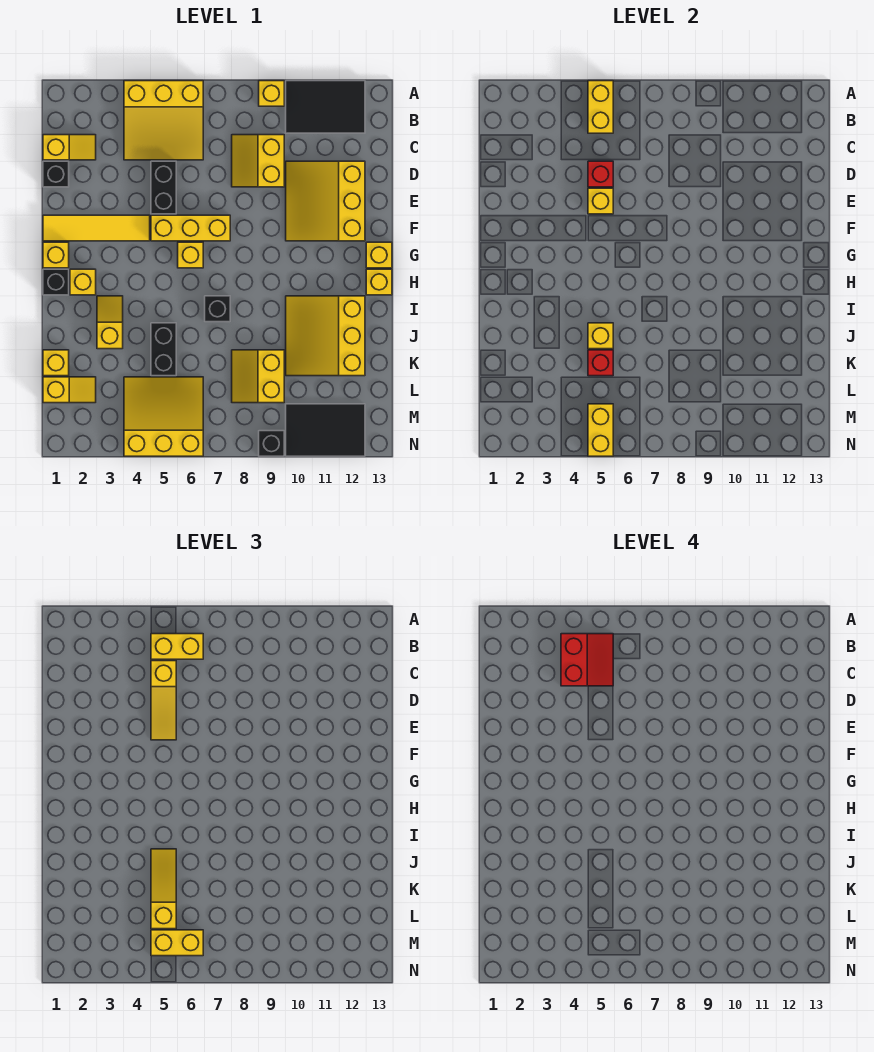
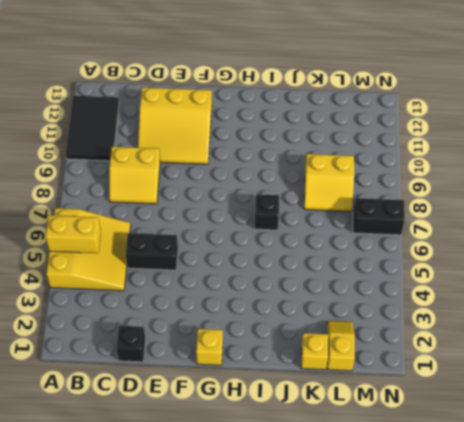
black 1x2 brick [353,198,405,235] -> black 1x2 brick moved to [151,323,176,376]
none -> yellow 1x1 brick [259,81,284,106]
none -> yellow 1x2 slope [43,135,96,160]
none -> yellow 1x4 tile [43,215,150,241]
none -> yellow 1x3 brick [151,215,230,241]

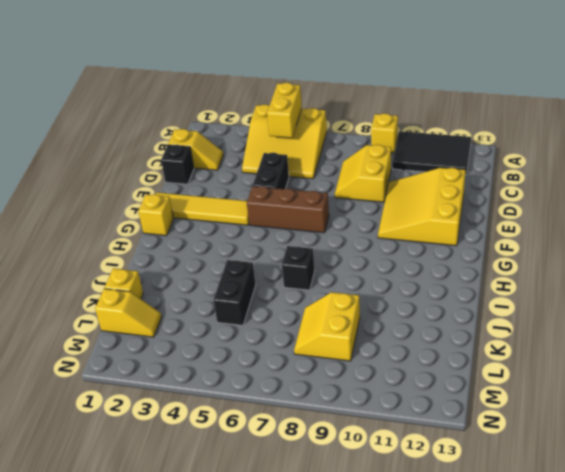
brown 1x3 brick [247,186,329,233] -> yellow 1x3 brick [151,215,230,241]
none -> yellow 1x1 brick [178,242,203,268]
none -> yellow 1x1 brick [366,242,392,268]
none -> black 1x1 brick [43,269,69,295]
none -> yellow 1x1 brick [70,269,96,295]

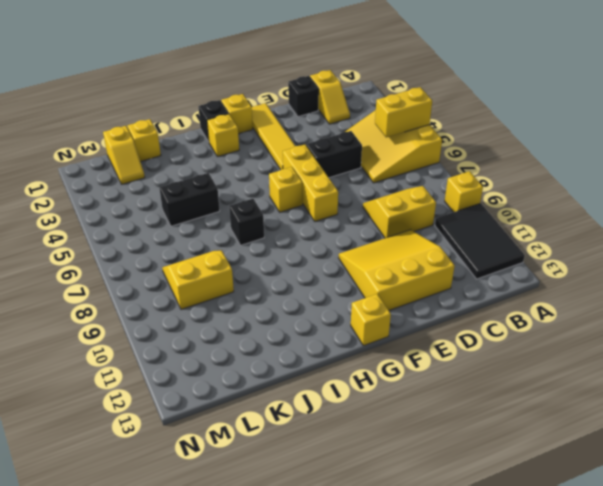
none -> yellow 1x1 brick [366,269,392,295]
none -> yellow 1x2 slope [97,296,123,349]
none -> yellow 3x3 slope [286,296,365,376]
none -> yellow 3x3 slope [124,377,203,456]

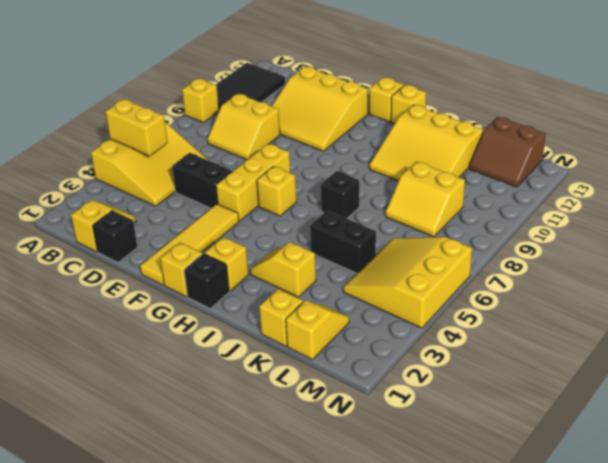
brown 2x2 slope [469,117,546,187] -> black 2x3 tile [286,404,365,456]
none -> black 1x1 brick [259,431,284,456]
none -> red 1x1 brick [588,161,613,187]
none -> yellow 1x1 brick [588,188,613,214]
none -> yellow 1x1 brick [588,323,613,349]

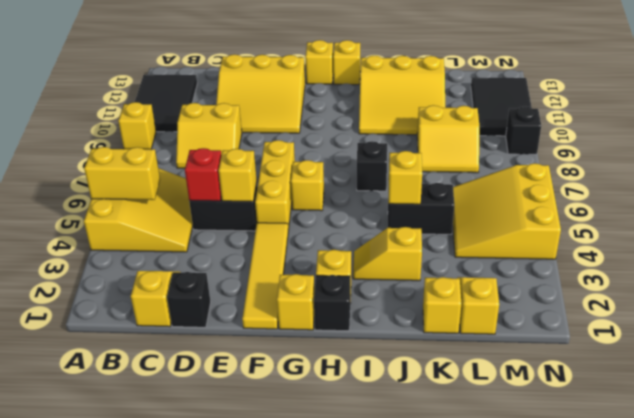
none -> red 1x1 brick [588,350,613,376]
none -> yellow 1x2 brick [588,404,613,456]
none -> yellow 1x2 brick [151,634,203,659]
none -> yellow 1x3 slope [151,661,176,740]

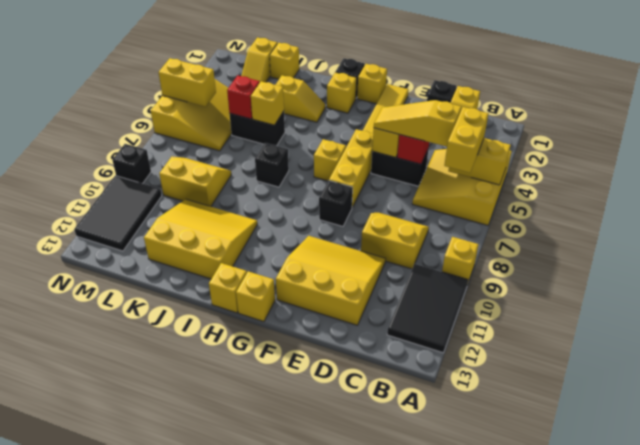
black 1x1 brick [319,181,353,226] -> none
none -> yellow 1x3 slope [151,849,176,929]
none -> yellow 1x2 brick [151,930,203,956]
none -> red 2x2 slope [561,634,613,686]

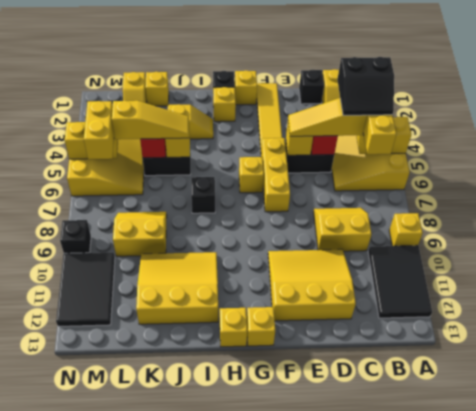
black 2x2 slope [337,57,394,115] -> red 2x2 slope [561,634,613,686]

